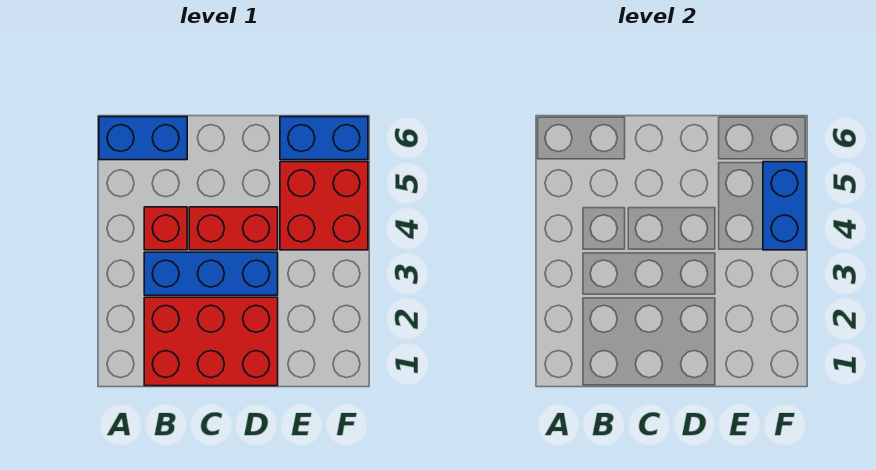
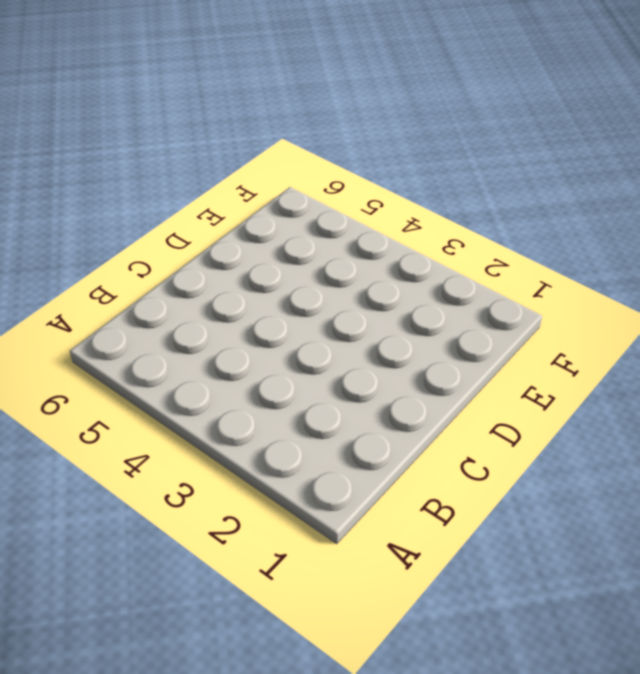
none -> blue 1x2 brick [99,117,187,160]
none -> red 2x3 brick [144,297,278,386]

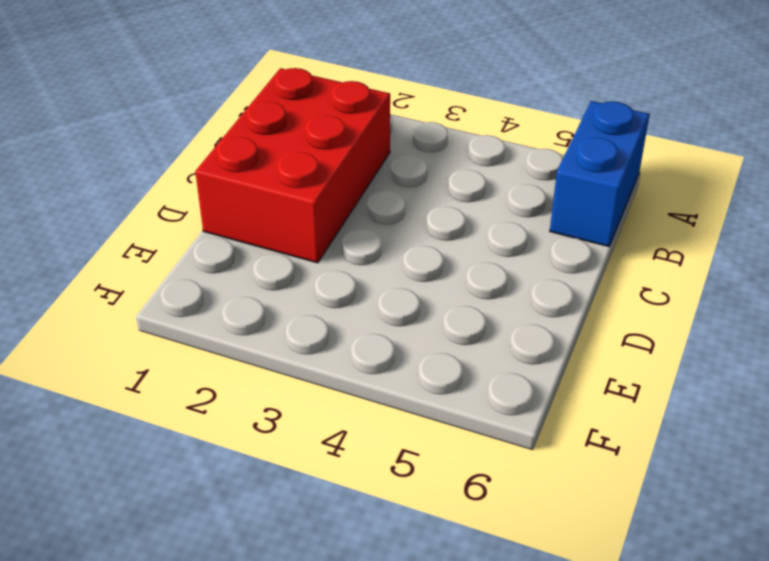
none -> blue 1x3 brick [144,252,278,295]
none -> red 1x1 brick [144,207,187,250]

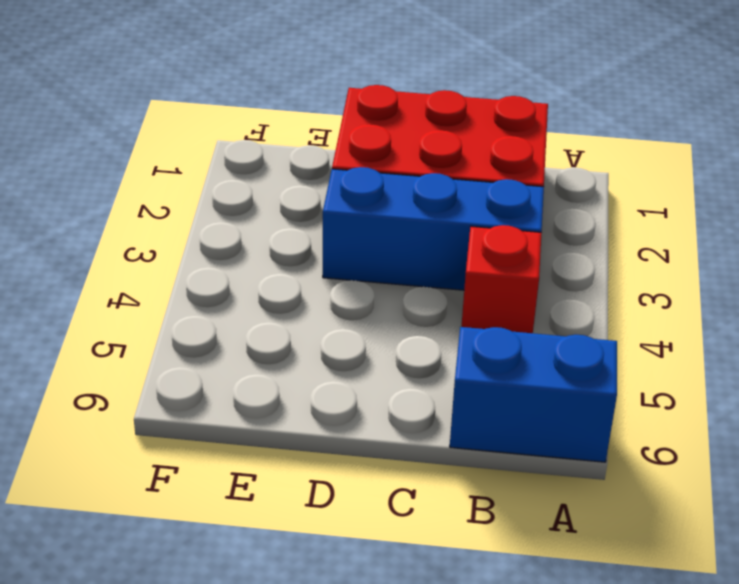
none -> red 1x2 brick [189,207,278,250]
none -> red 2x2 brick [280,162,368,250]

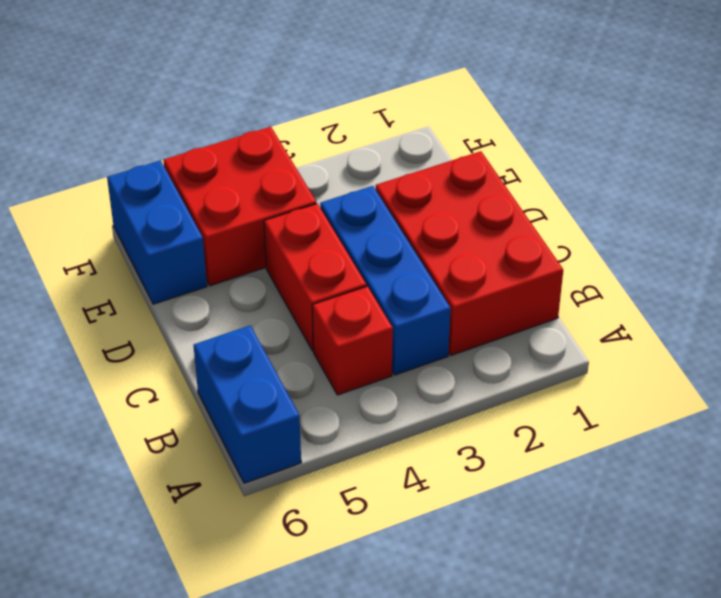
none -> blue 1x2 brick [763,162,806,250]

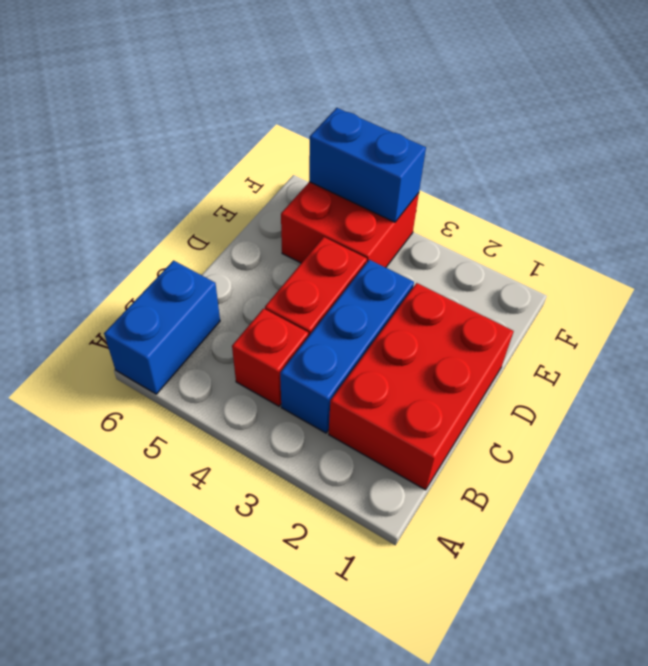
none -> blue 1x2 brick [280,117,368,160]

